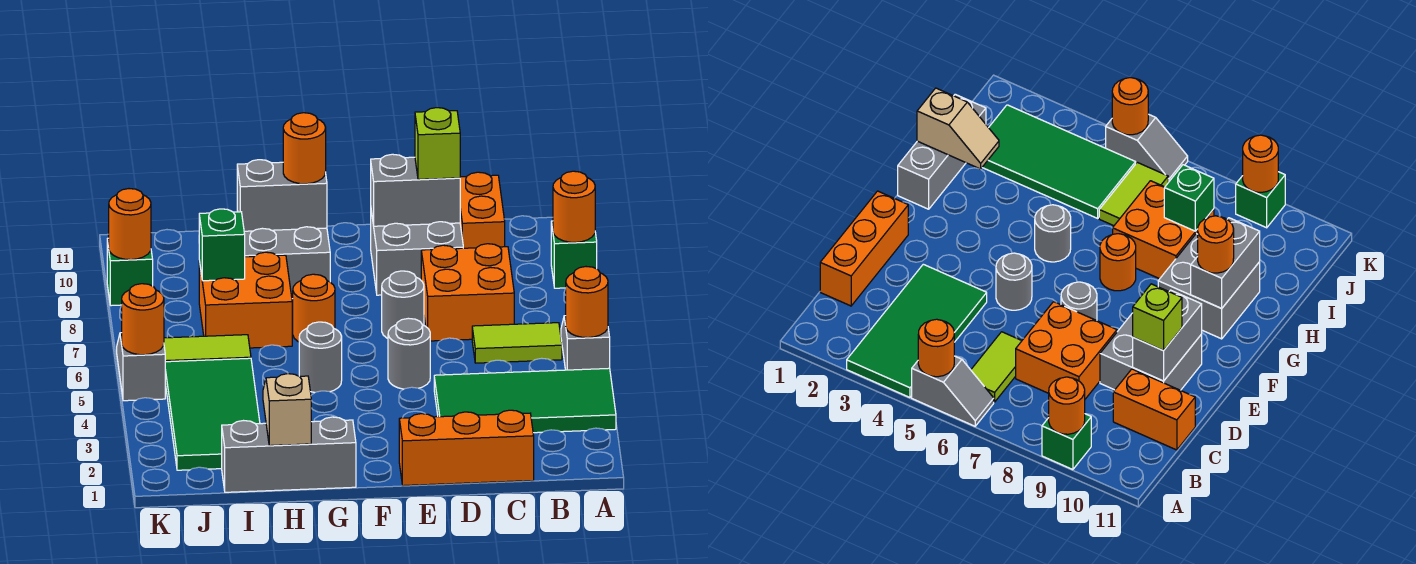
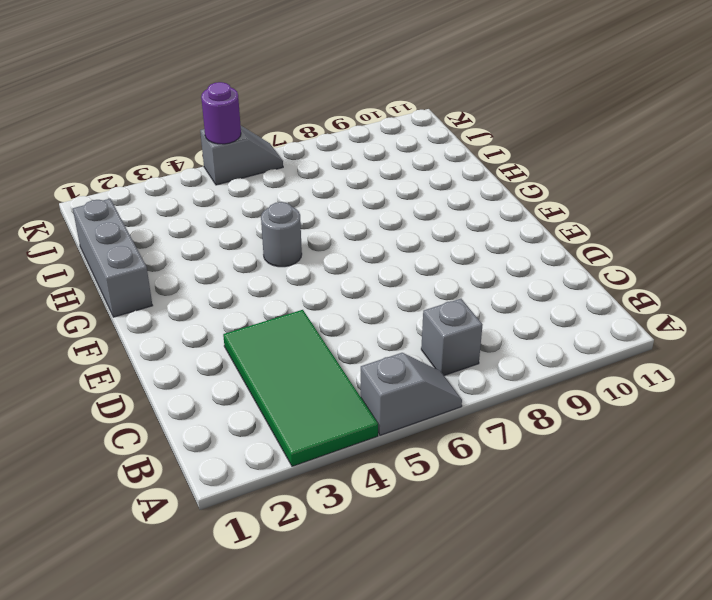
grey 1x1 brick [421,299,482,375] -> none
purple 1x1 round brick [201,82,241,144] -> orange 1x1 round brick [122,284,164,355]
none -> green 1x1 brick [551,221,597,288]
none -> lime 1x2 tile [472,323,562,363]
none -> orange 1x3 brick [399,410,534,486]

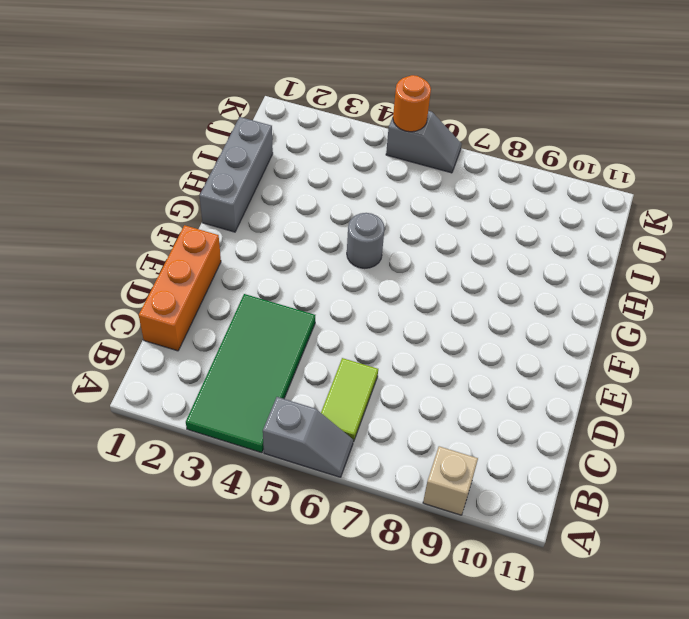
tan 1x1 brick [423,446,478,515] -> green 1x1 brick [551,221,597,288]
none -> orange 2x2 brick [421,244,514,341]
none -> orange 1x2 brick [460,172,505,248]
none -> grey 2x2 brick [371,211,463,295]

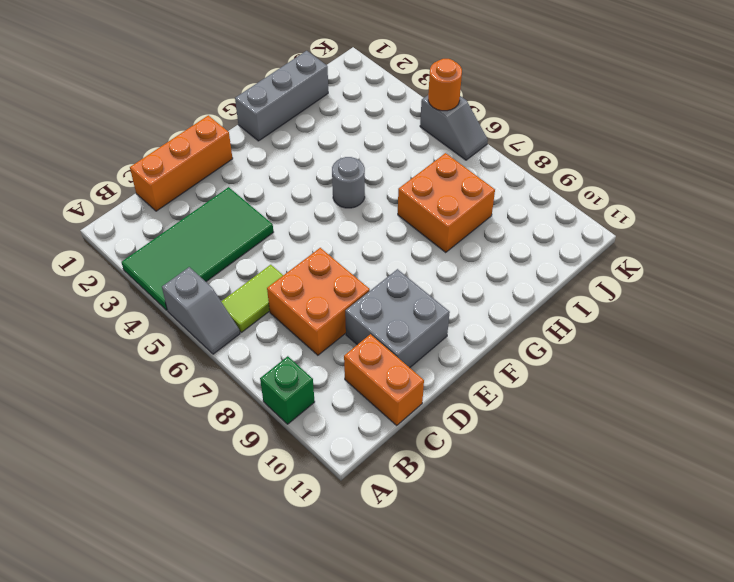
none -> grey 1x1 round brick [388,318,430,389]
none -> grey 1x1 round brick [382,271,424,338]
none -> orange 1x1 round brick [293,274,335,342]

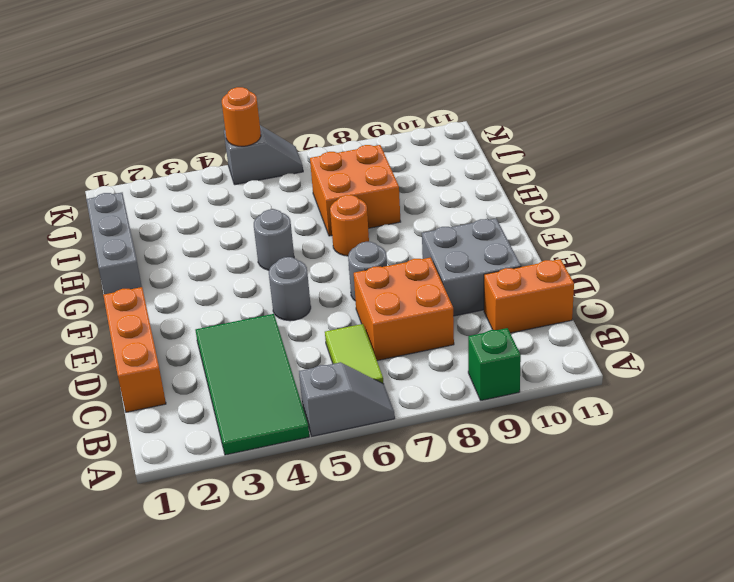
none -> grey 2x2 brick [237,211,330,299]
none -> green 2x4 tile [165,358,260,470]
none -> lime 1x2 tile [164,335,251,362]

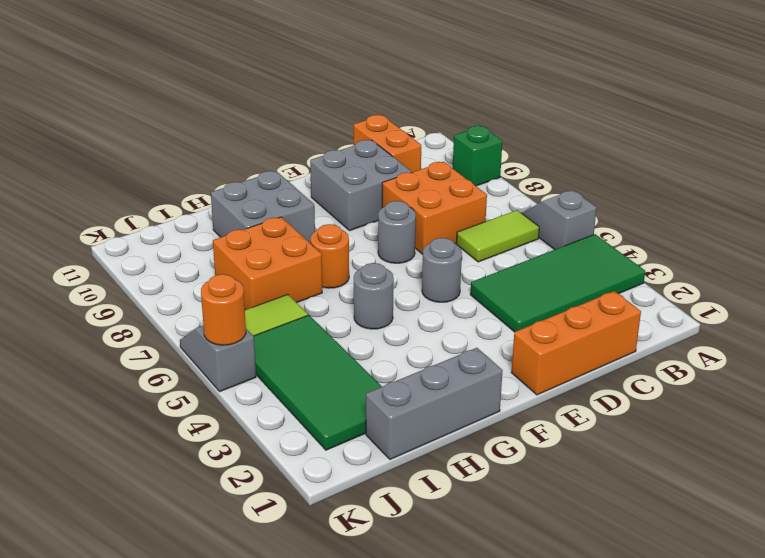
none -> green 1x1 brick [107,238,153,306]
none -> orange 1x1 round brick [566,267,608,338]
none -> orange 1x1 round brick [553,171,595,242]

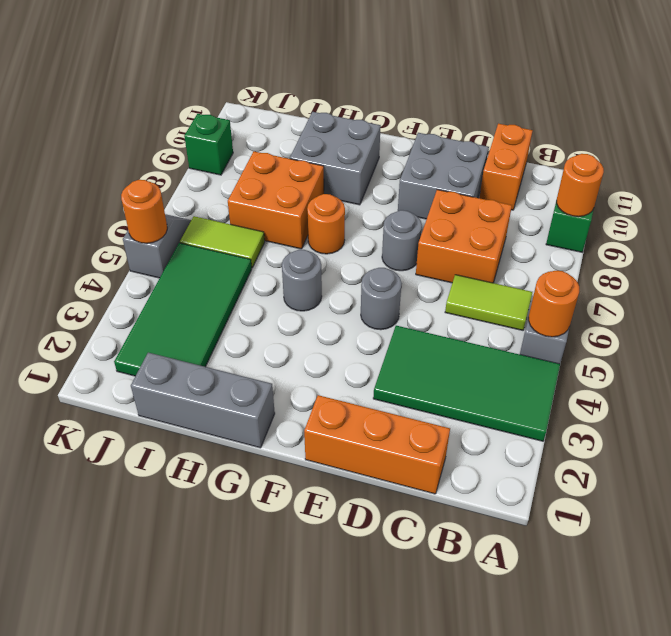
none -> grey 1x2 brick [371,154,460,226]
none -> grey 1x2 brick [237,160,327,231]
none -> tan 1x2 slope [263,374,311,446]

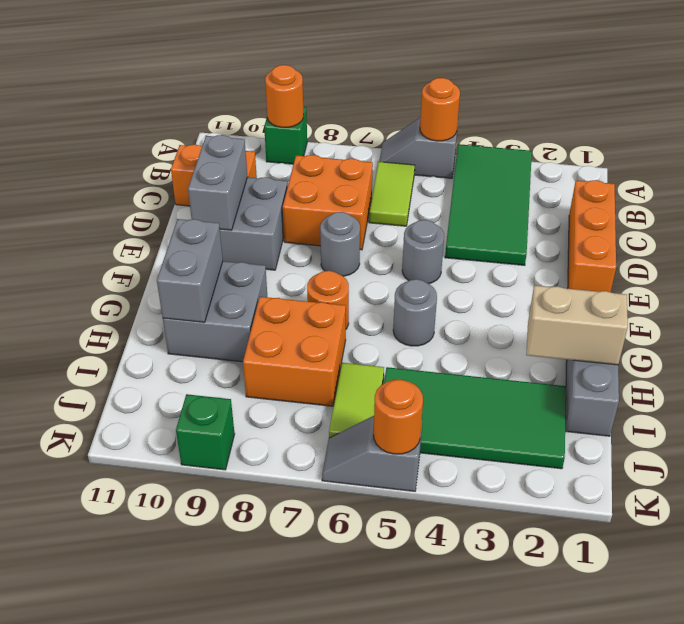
tan 1x2 brick [526,285,628,365] -> tan 1x2 slope [263,374,311,446]
none -> green 1x1 brick [199,209,245,281]
none -> orange 1x1 round brick [109,189,151,260]
none -> lime 1x1 brick [415,108,460,179]

